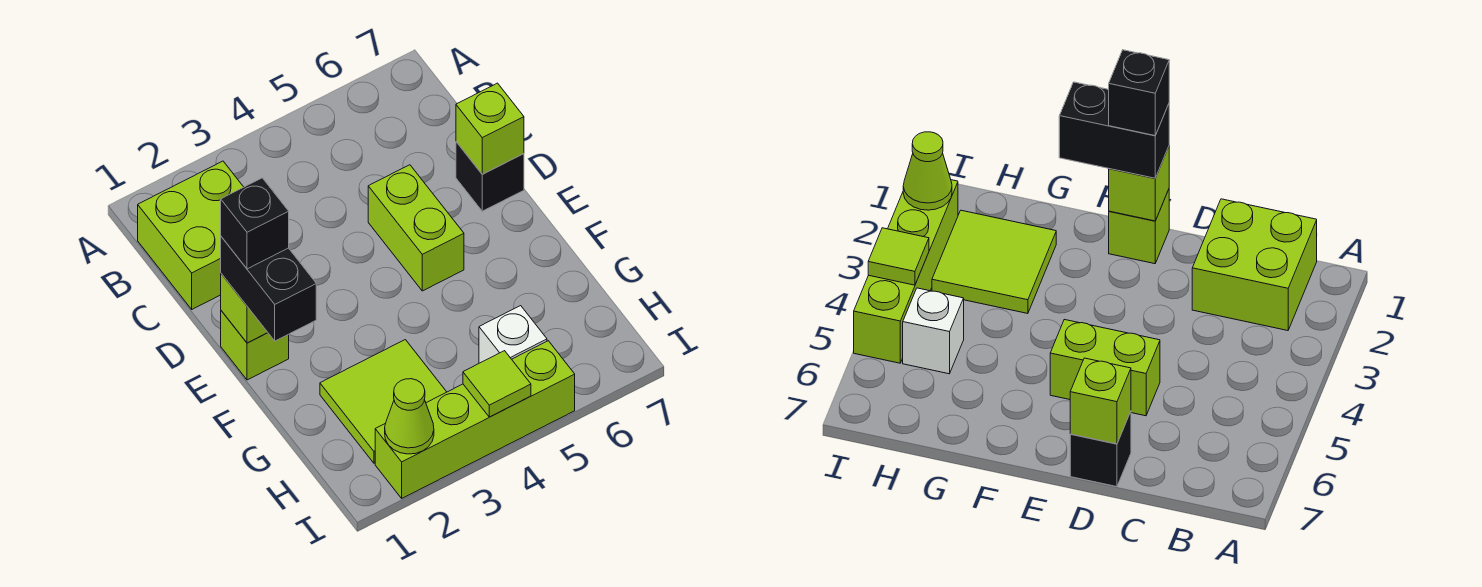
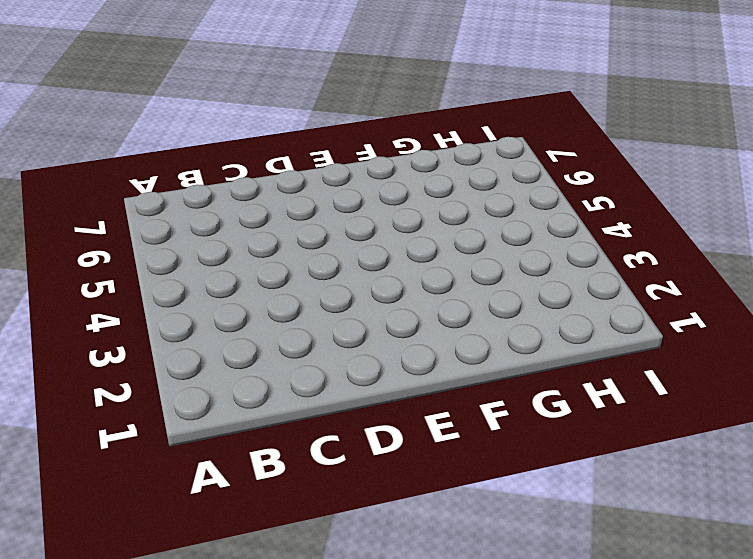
none -> lime 2x2 brick [138,161,243,309]
none -> lime 1x2 brick [368,165,464,291]
none -> black 1x1 brick [456,142,524,211]

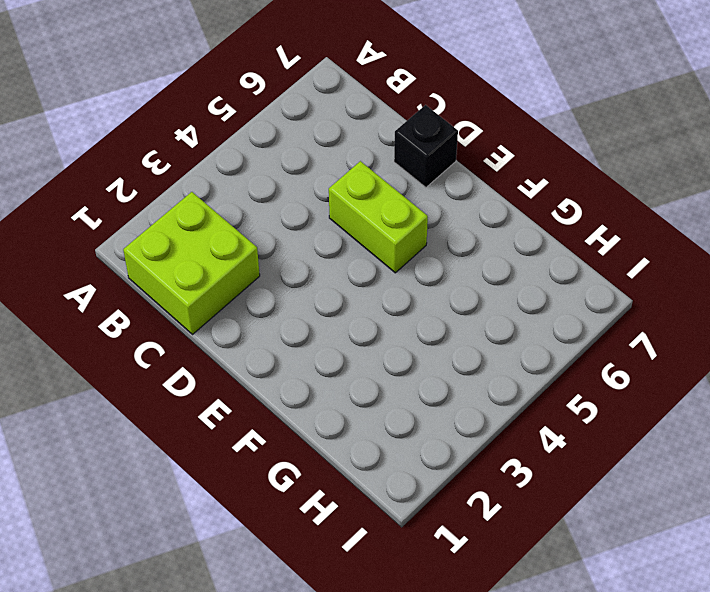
none -> lime 1x1 brick [221,311,289,380]
none -> lime 2x2 tile [320,340,446,463]
none -> white 1x1 brick [479,306,547,363]

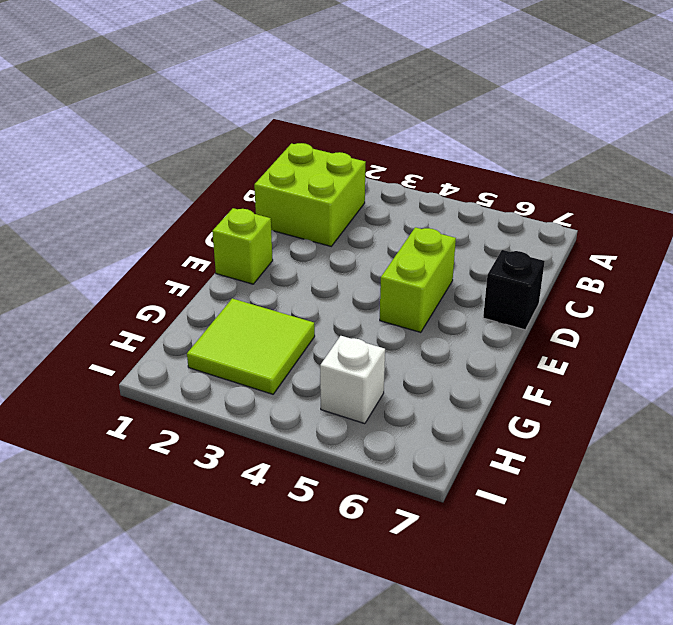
none -> lime 1x4 brick [375,341,575,498]
none -> lime 1x1 brick [456,83,524,174]
none -> lime 1x1 brick [221,274,268,343]

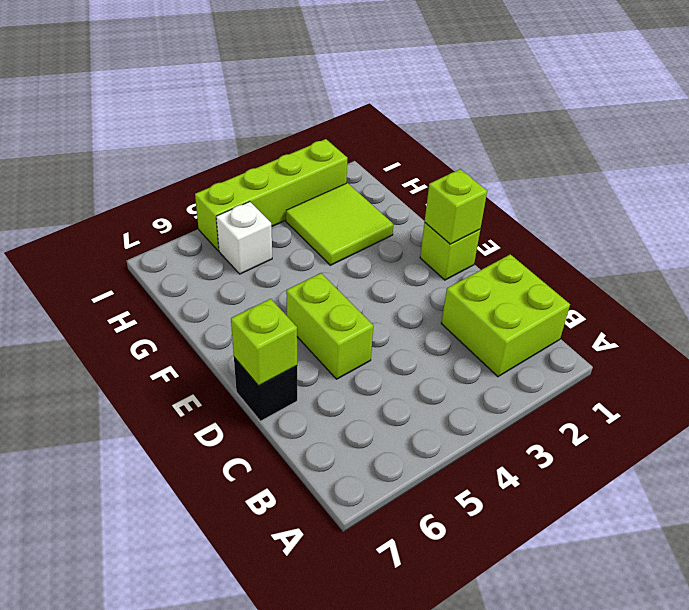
none -> lime 1x1 cone [385,379,434,454]
none -> lime 1x1 tile [463,351,531,417]
none -> black 1x2 brick [221,237,316,341]

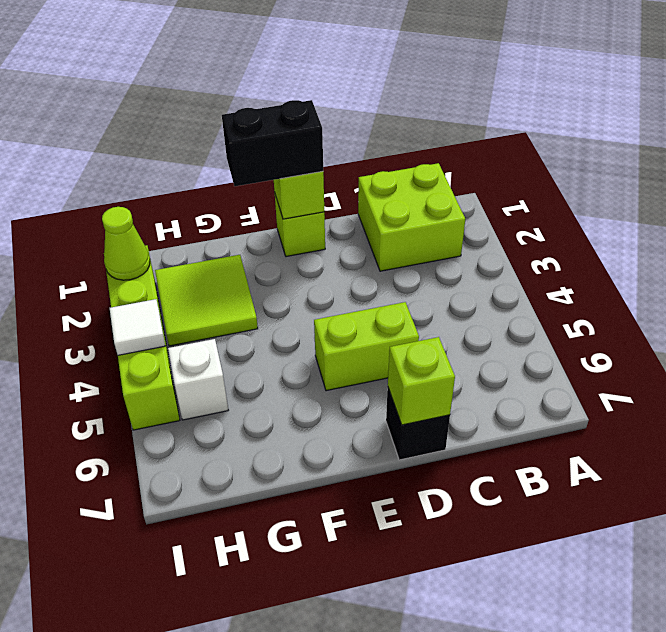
white 1x1 tile [110,299,165,355] -> lime 1x1 tile [463,351,531,417]
none -> black 1x1 brick [221,178,289,269]

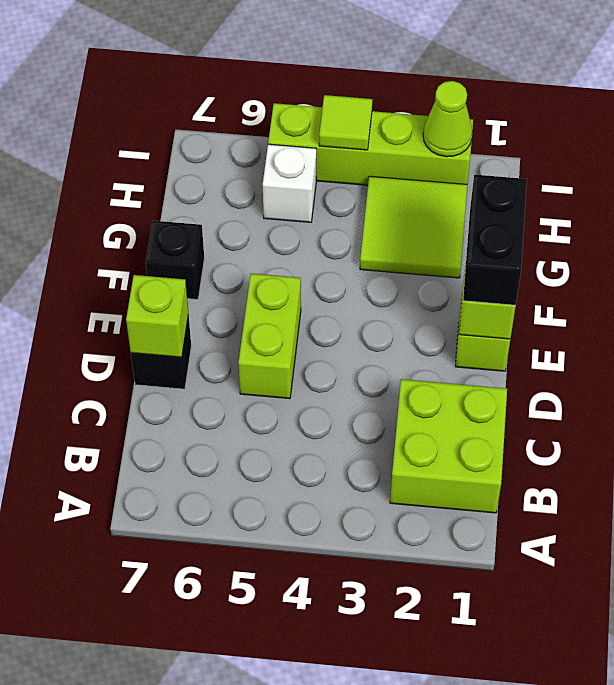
black 1x1 brick [146,221,204,299] -> black 1x1 brick moved to [221,178,289,269]

